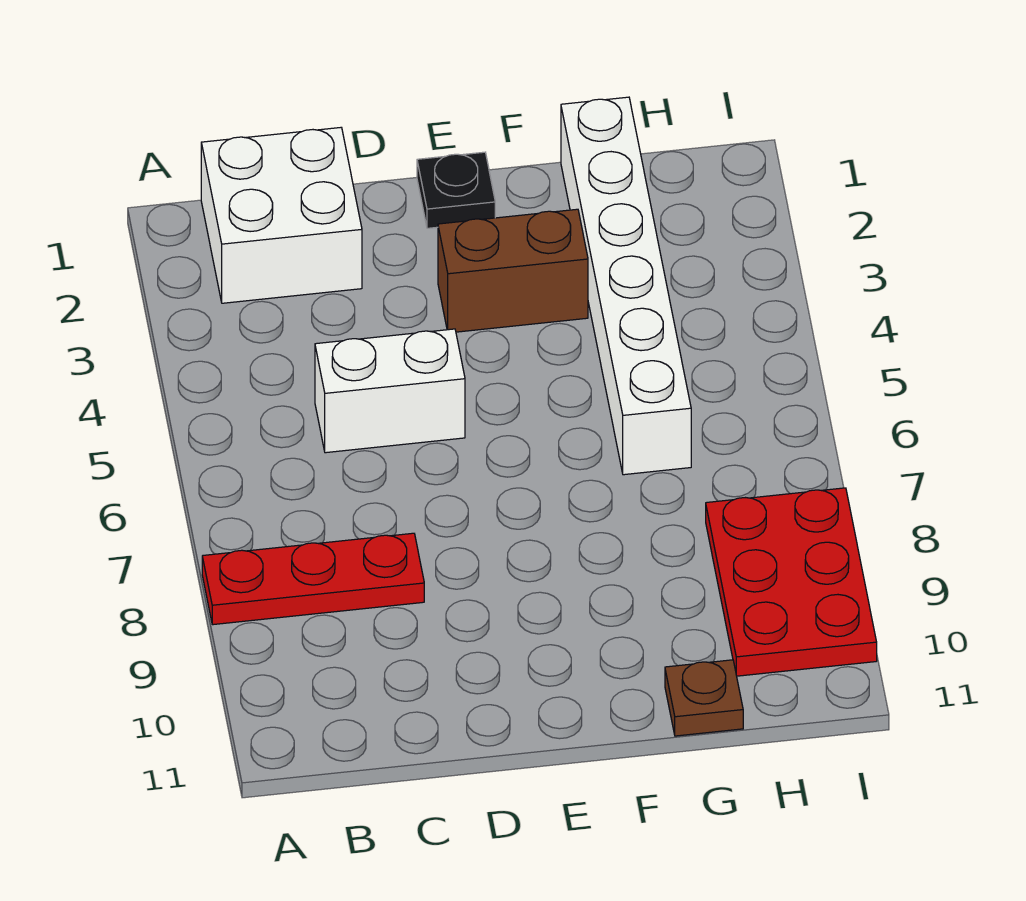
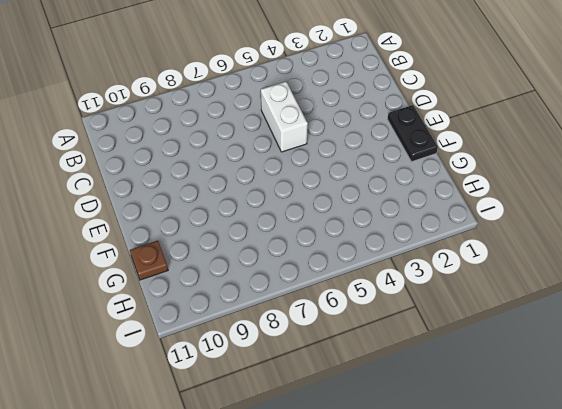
black 1x2 plate [387,105,438,162] -> black 1x1 plate [417,152,495,228]
none -> red 1x3 plate [202,533,424,625]
none -> white 2x2 brick [201,128,362,303]

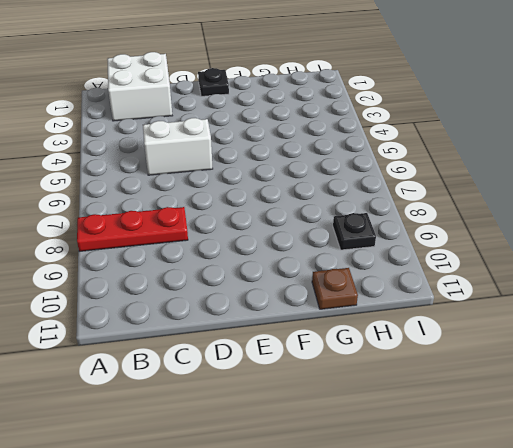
black 1x1 plate [333,213,376,250] -> red 2x3 plate [706,488,877,676]
none -> brown 1x2 brick [438,209,588,332]
none -> white 1x6 brick [561,97,691,475]

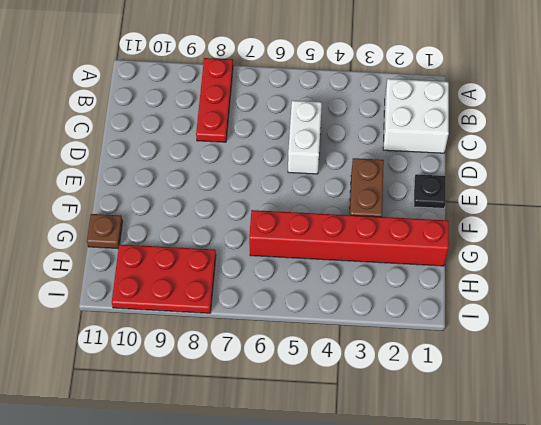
red 1x6 brick [249,210,449,266] -> white 1x6 brick [561,97,691,475]

